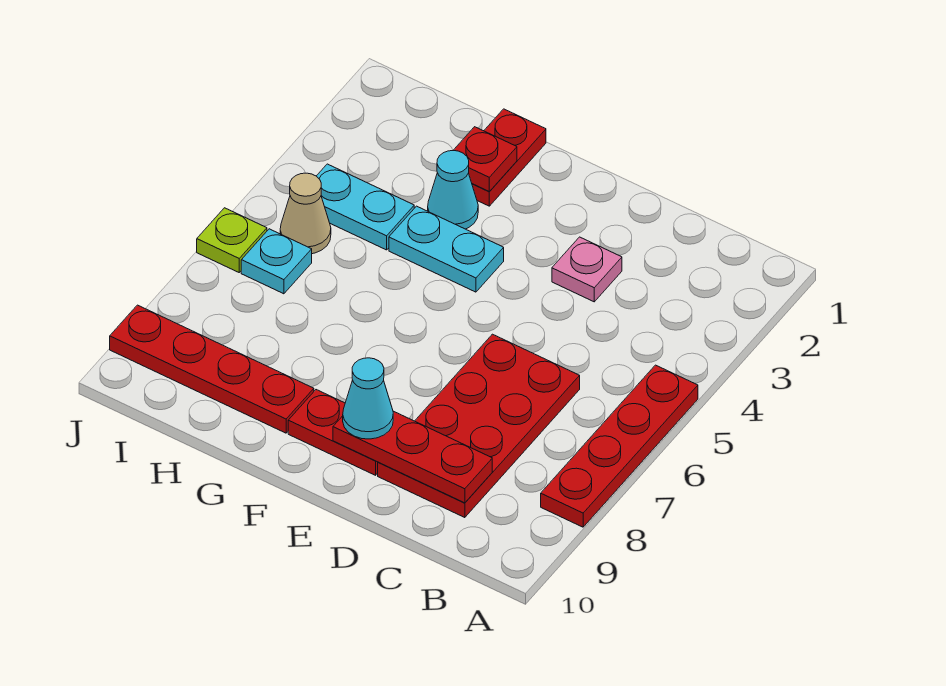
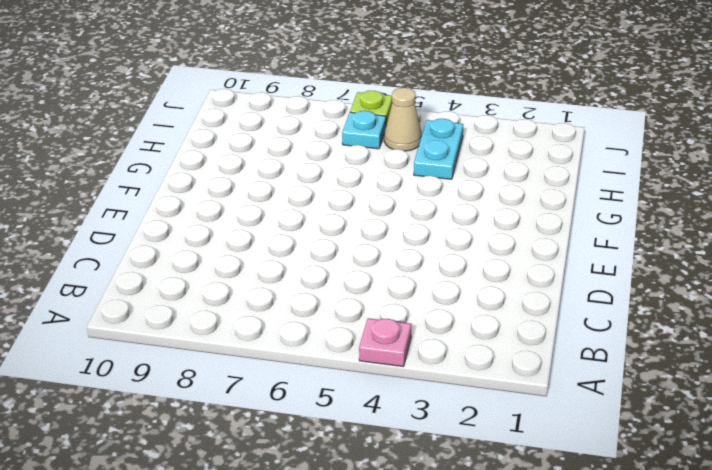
pink 1x1 plate [359,318,412,367] -> pink 1x1 plate moved to [552,237,622,302]
none -> red 1x4 plate [541,365,698,527]
none -> red 2x4 plate [378,334,580,518]
none -> red 1x2 plate [288,390,378,475]

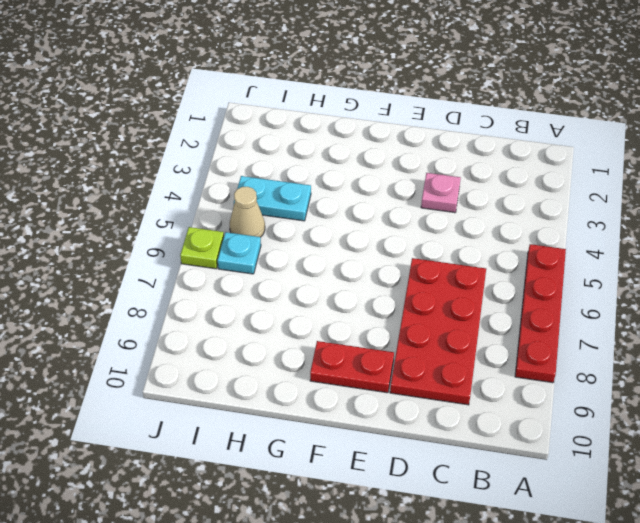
none -> cyan 1x2 plate [389,206,504,292]
none -> red 1x2 plate [472,109,546,206]
none -> cyan 1x1 cone [428,151,478,229]

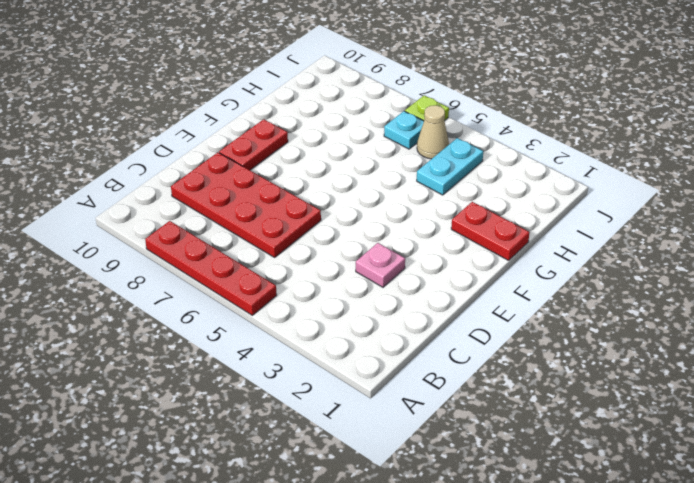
none -> cyan 1x2 plate [389,206,504,292]
none -> cyan 1x1 cone [428,151,478,229]
none -> red 1x4 plate [110,305,314,433]

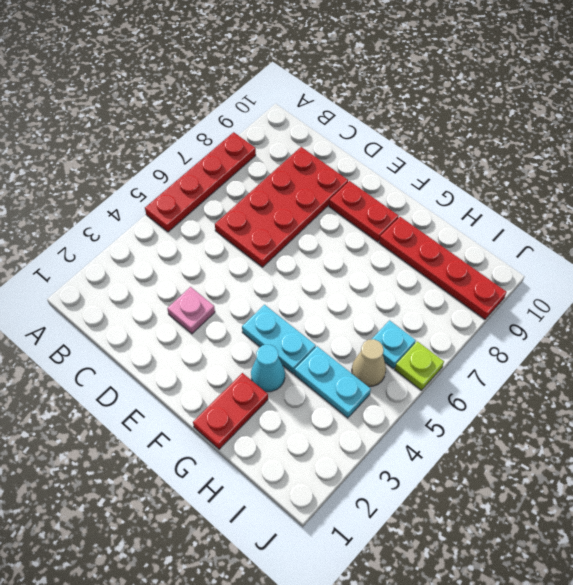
none -> red 1x3 plate [333,411,492,503]
none -> red 1x1 plate [453,127,517,192]
none -> cyan 1x1 cone [343,358,393,439]

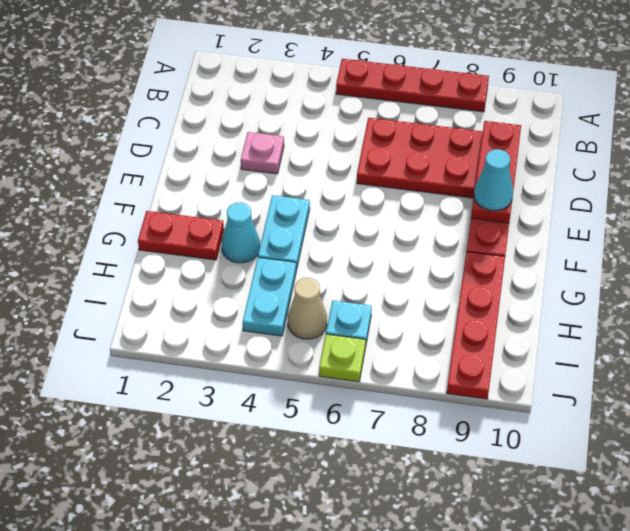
none -> red 1x1 plate [453,127,517,192]

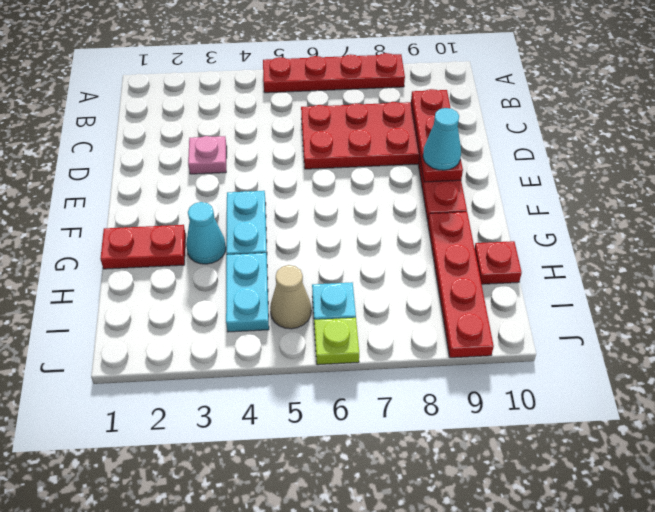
red 1x1 plate [475,241,522,284] -> red 1x1 plate moved to [453,127,517,192]

